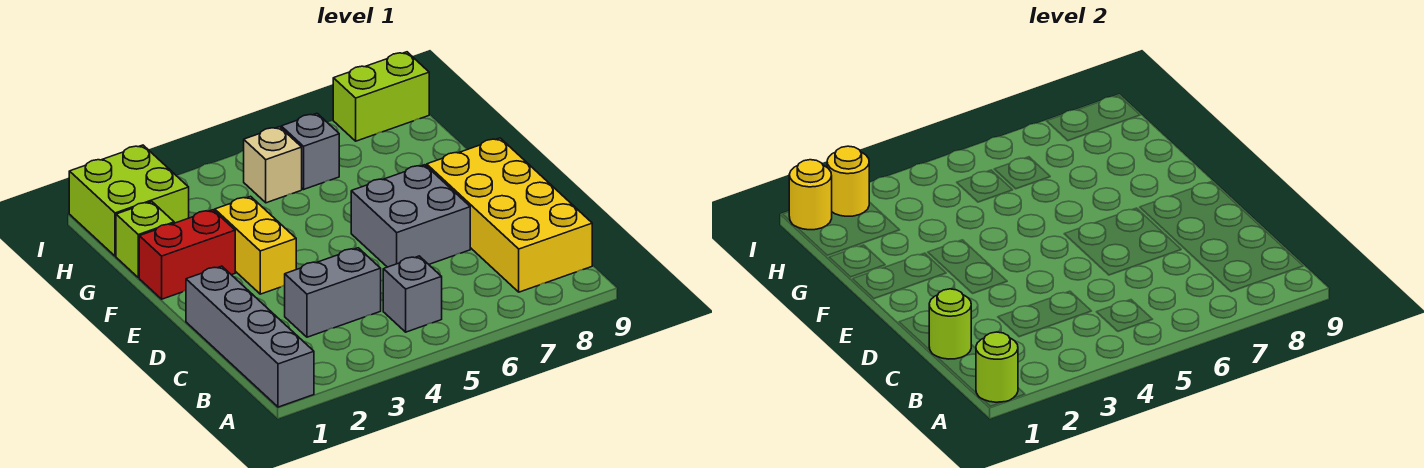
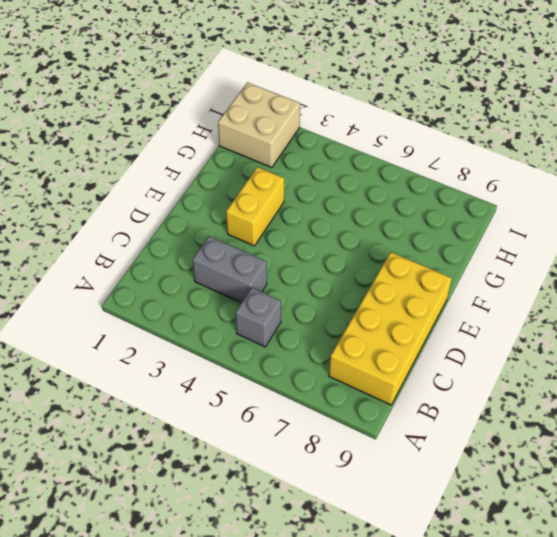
tan 2x2 brick [218,83,300,168] -> lime 2x2 brick [69,145,189,256]
none -> grey 1x4 brick [186,266,314,407]
none -> grey 2x2 brick [351,165,470,267]
none -> red 1x2 brick [139,210,235,299]

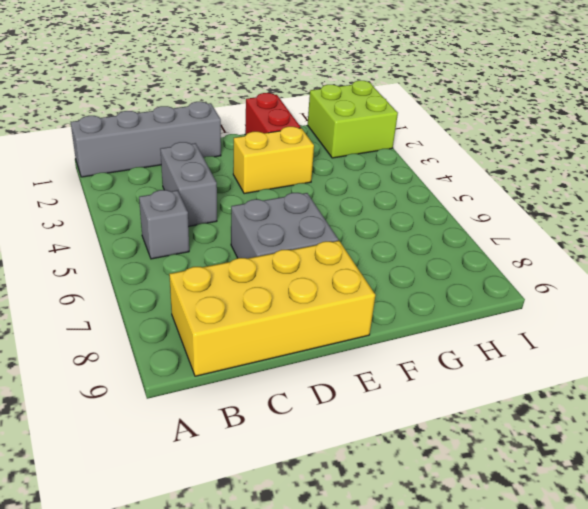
none -> lime 1x1 brick [116,202,174,278]
none -> tan 1x1 brick [244,127,302,203]
none -> grey 1x1 brick [281,113,339,189]

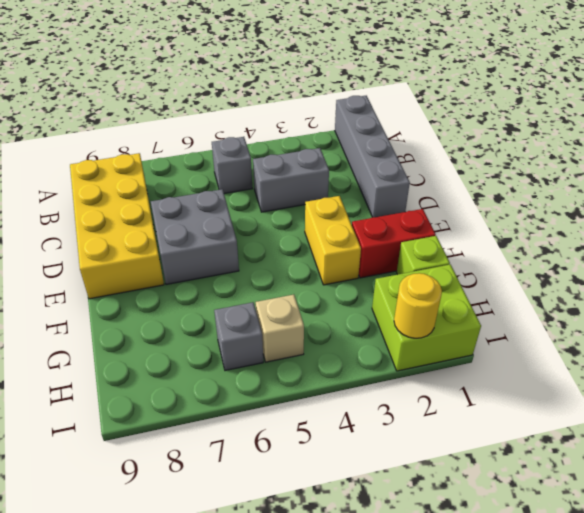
none -> lime 1x2 brick [333,52,429,141]
none -> lime 1x1 round brick [976,332,1018,402]
none -> lime 1x1 round brick [929,289,971,359]

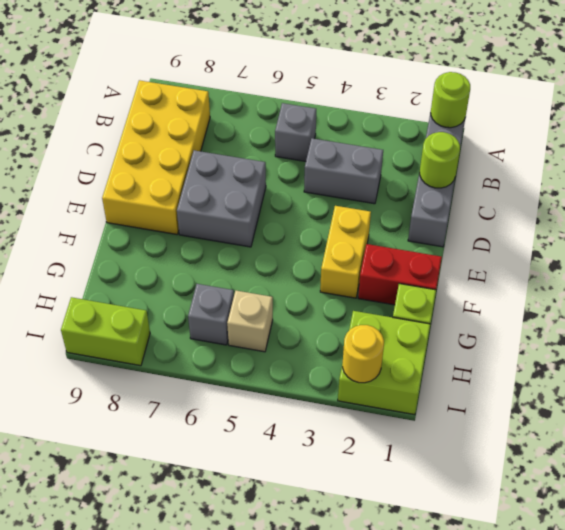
none -> yellow 1x1 round brick [789,160,832,230]

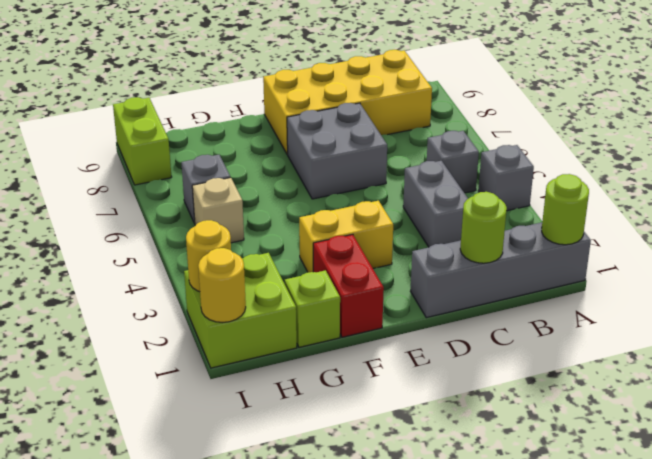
grey 1x1 brick [478,145,534,211] -> none

